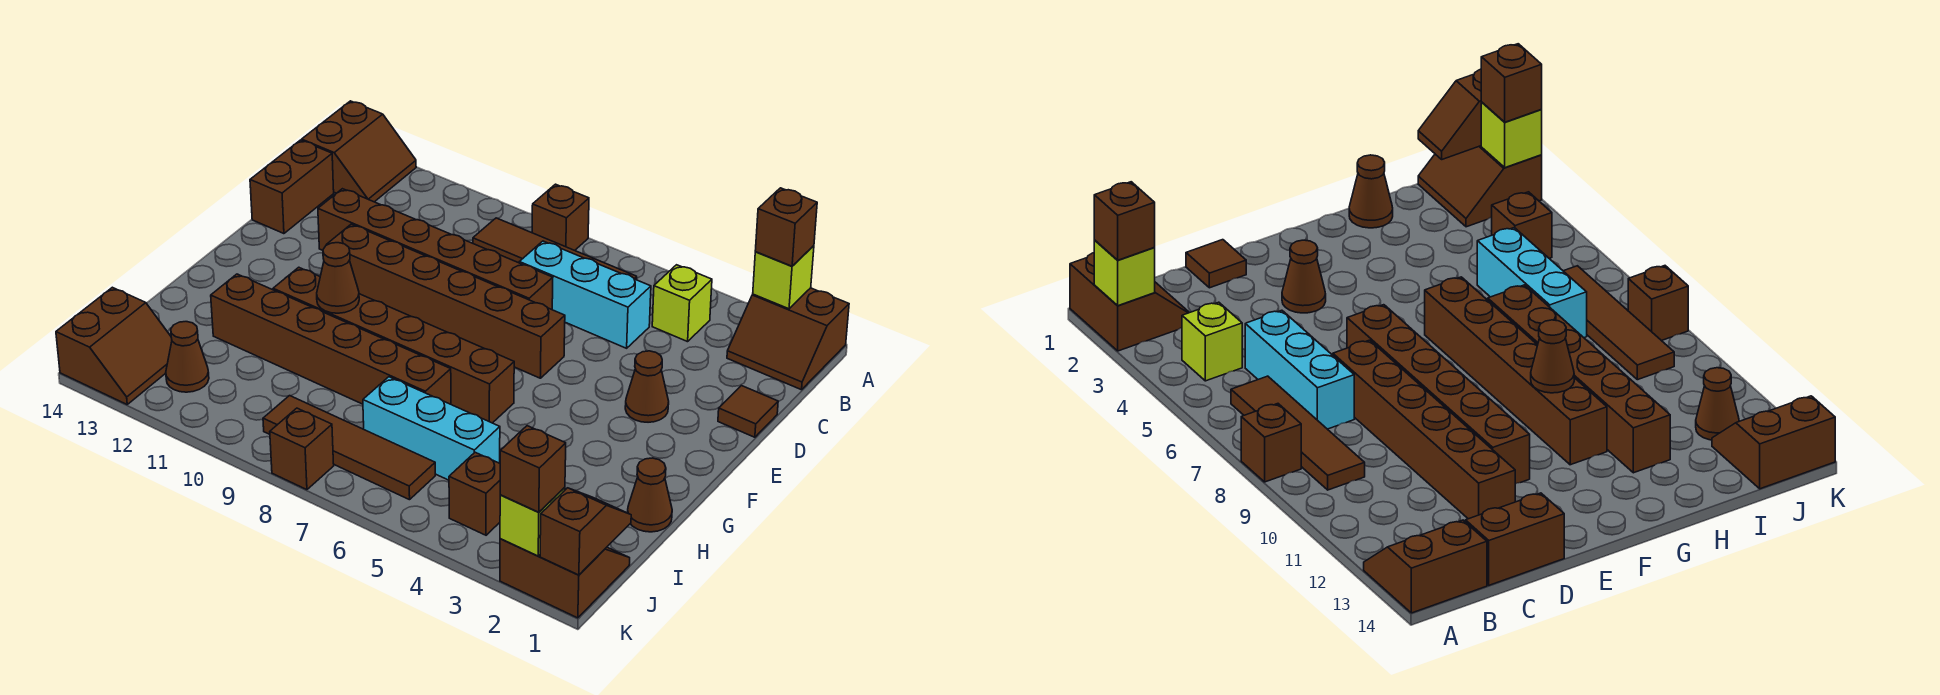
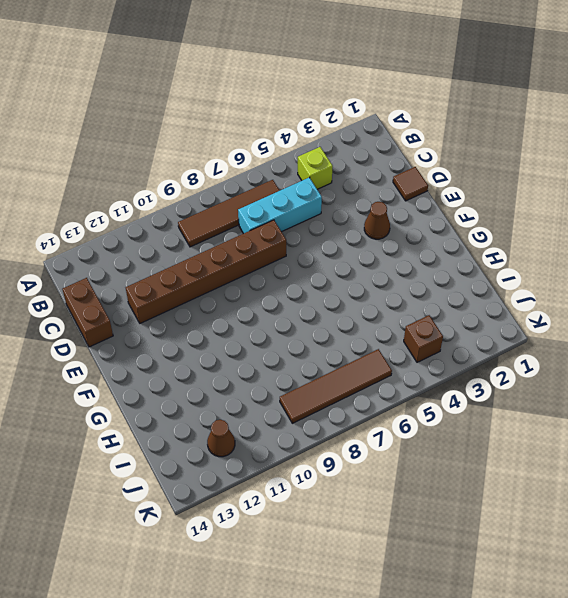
none -> brown 2x2 slope [727,288,849,390]
none -> brown 1x1 brick [532,184,589,250]
none -> brown 2x2 slope [302,101,416,202]

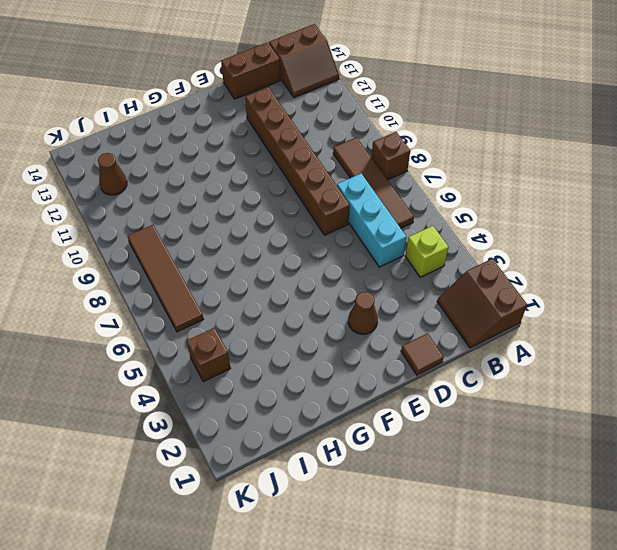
none -> brown 1x6 brick [327,224,565,378]
none -> brown 1x6 brick [273,267,514,423]
none -> brown 1x1 cone [628,458,672,532]

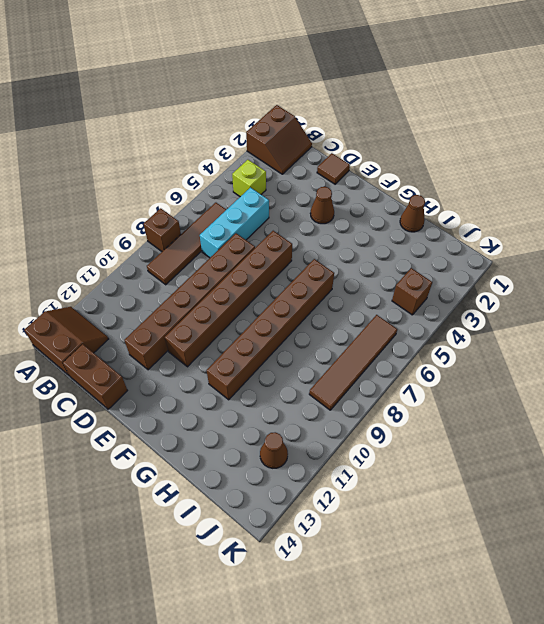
none -> brown 1x6 brick [211,274,451,404]
none -> cyan 1x3 brick [363,377,500,480]
none -> brown 2x2 slope [500,539,630,618]

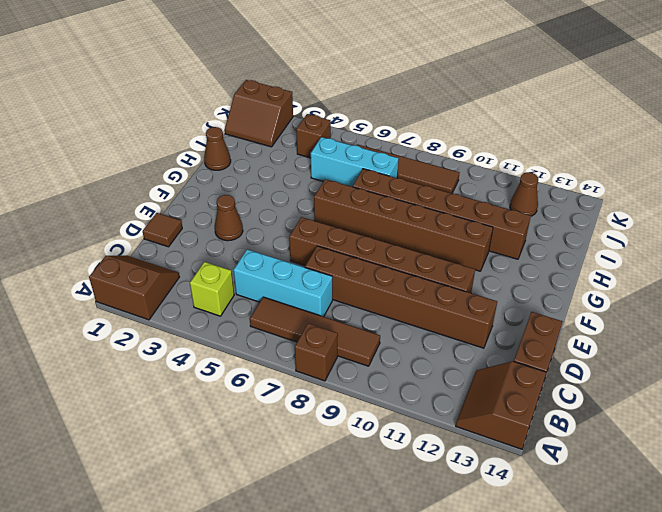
none -> brown 2x2 slope [56,287,172,404]
none -> brown 1x1 brick [270,408,334,490]
none -> lime 1x1 brick [753,246,814,309]

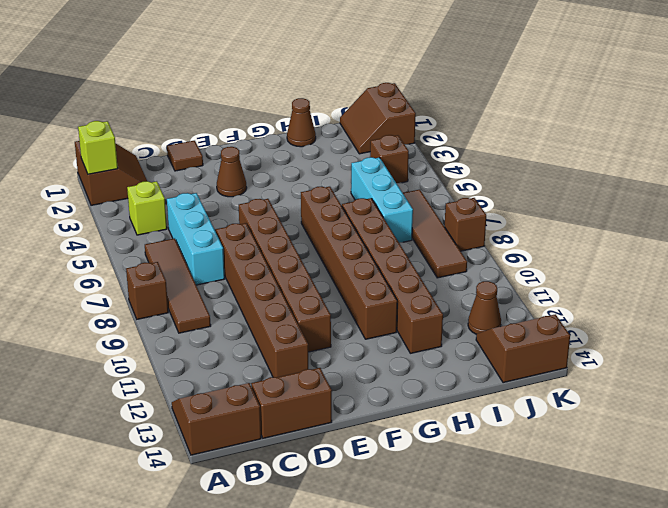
none -> brown 1x1 cone [317,243,359,313]
none -> brown 1x2 slope [540,488,631,575]
none -> lime 1x1 brick [500,487,565,556]

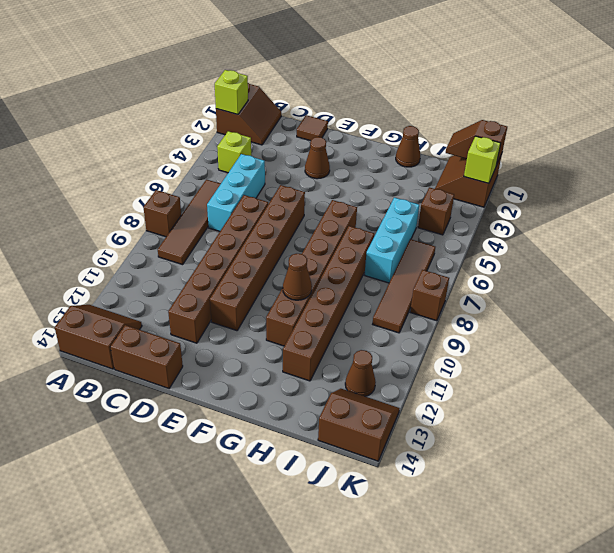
none -> brown 1x1 brick [755,188,817,266]
none -> brown 1x1 brick [500,426,566,512]

